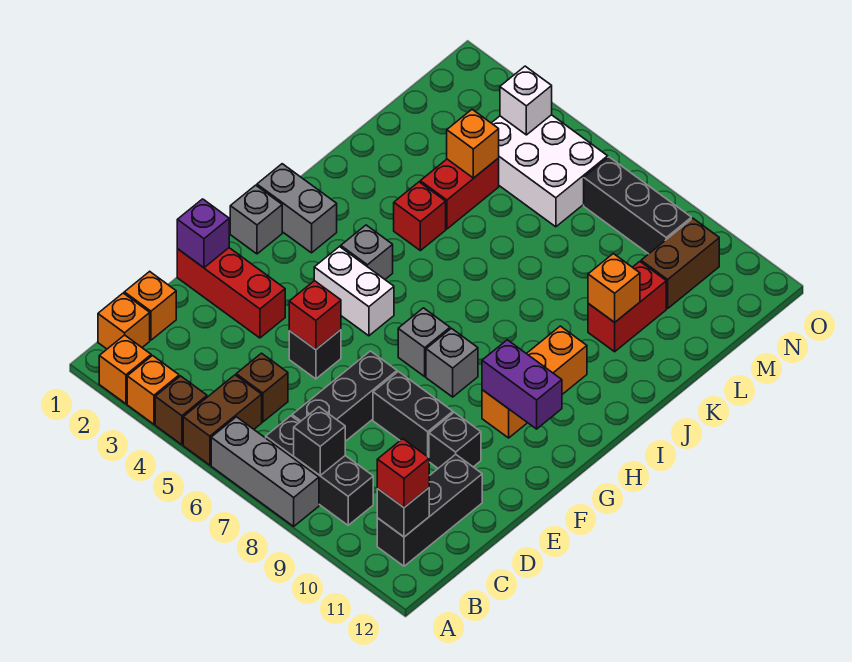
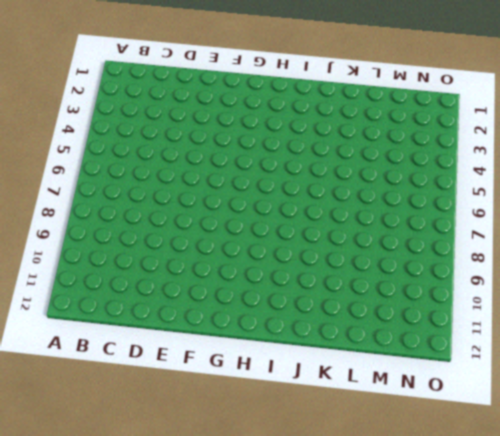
none -> orange 1x1 brick [99,335,151,404]
none -> orange 1x1 brick [127,356,179,424]
none -> brown 1x1 brick [155,376,207,445]
none -> brown 1x2 brick [183,375,262,465]

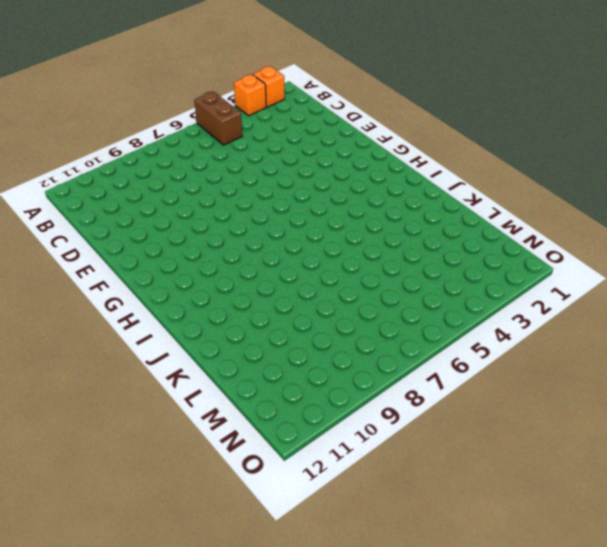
none -> brown 1x1 brick [155,376,207,445]
none -> grey 1x3 brick [211,417,319,526]
none -> orange 1x1 brick [98,293,150,349]
none -> black 1x3 brick [266,416,373,525]

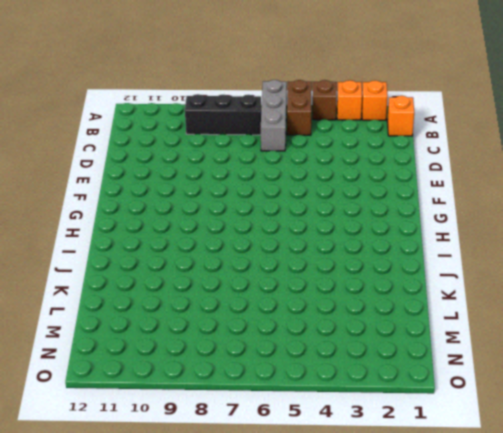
grey 1x3 brick [261,80,287,151] -> grey 1x3 brick turned to [211,417,319,526]
none -> black 1x3 brick [377,454,482,566]
none -> orange 1x1 brick [124,271,176,340]
none -> brown 1x1 brick [236,353,288,422]
none -> black 1x3 brick [292,351,397,441]

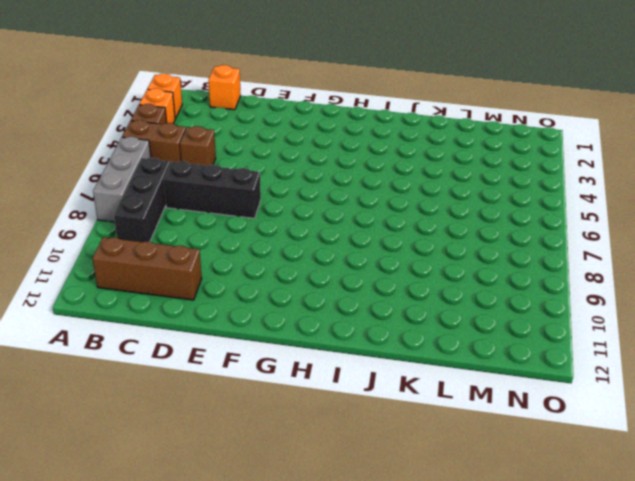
brown 1x3 brick [92,237,202,300] -> black 1x3 brick [377,454,482,566]
none -> orange 1x1 brick [98,293,150,349]
none -> red 1x3 brick [177,248,285,338]
none -> black 1x1 brick [289,330,341,379]
none -> black 1x2 brick [373,372,453,457]

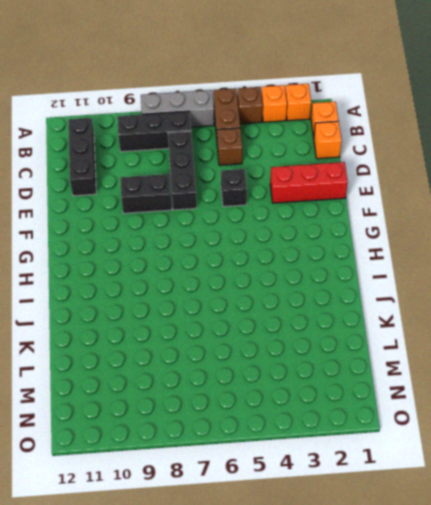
none -> black 1x1 brick [429,412,481,468]
none -> grey 1x1 brick [230,185,282,254]
none -> white 1x2 brick [314,247,394,336]
none -> grey 1x1 brick [398,308,450,377]

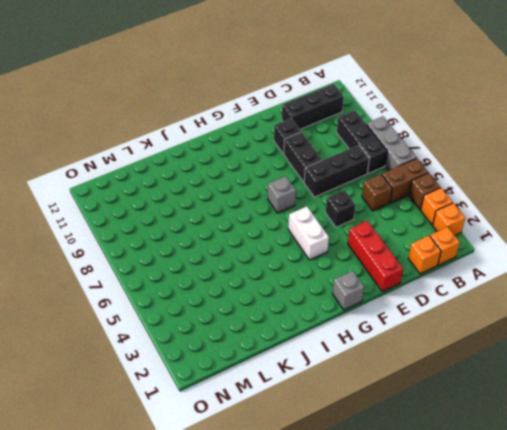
none -> grey 1x1 brick [426,328,478,397]
none -> orange 1x3 brick [482,326,587,438]
none -> grey 1x2 brick [257,164,337,253]
none -> grey 1x1 brick [341,225,393,279]

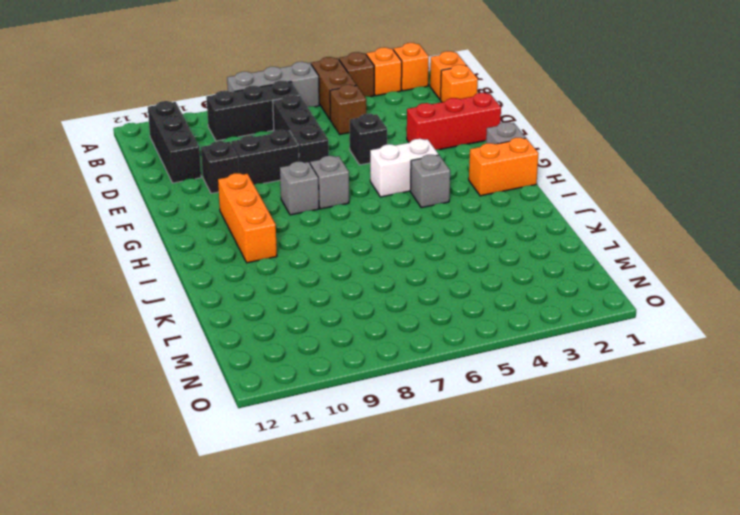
orange 1x2 brick [469,138,539,196] -> grey 1x2 brick [257,164,337,253]
none -> red 1x1 brick [394,182,446,251]
none -> red 1x2 brick [420,158,499,229]
none -> red 1x2 brick [588,262,666,352]
none -> white 2x3 brick [492,115,608,227]

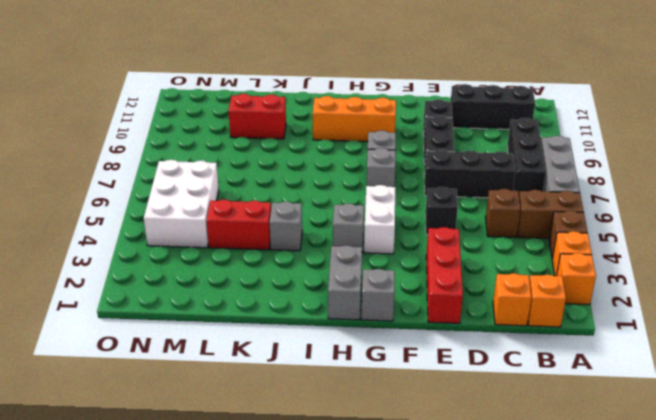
grey 1x1 brick [270,202,302,251] -> red 1x1 brick [394,182,446,251]
none -> brown 1x2 brick [641,218,719,308]
none -> black 1x3 brick [584,157,691,254]
none -> black 1x1 brick [294,407,345,475]
none -> black 1x1 brick [377,488,429,537]

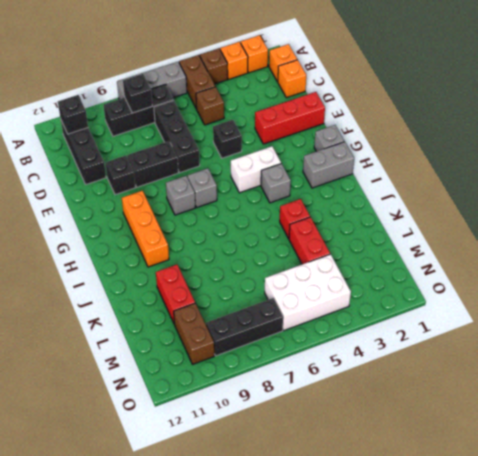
none -> purple 1x1 brick [177,199,229,268]
none -> red 1x1 brick [289,281,341,350]
none -> purple 1x2 brick [482,340,562,429]
none -> orange 1x1 brick [588,254,640,322]

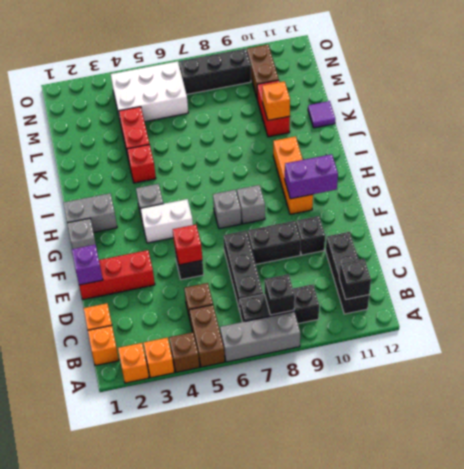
purple 1x1 tile [308,101,335,128] -> none
none -> orange 1x1 brick [447,109,499,178]
none -> white 1x1 brick [500,66,552,135]
none -> red 1x1 brick [377,439,429,507]

